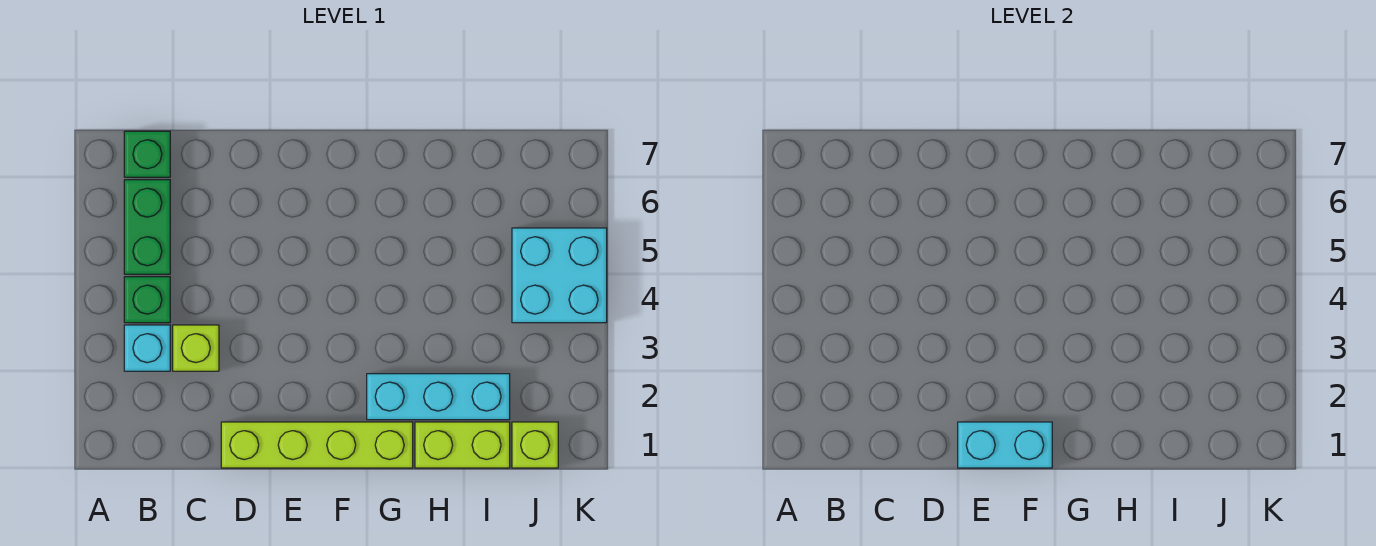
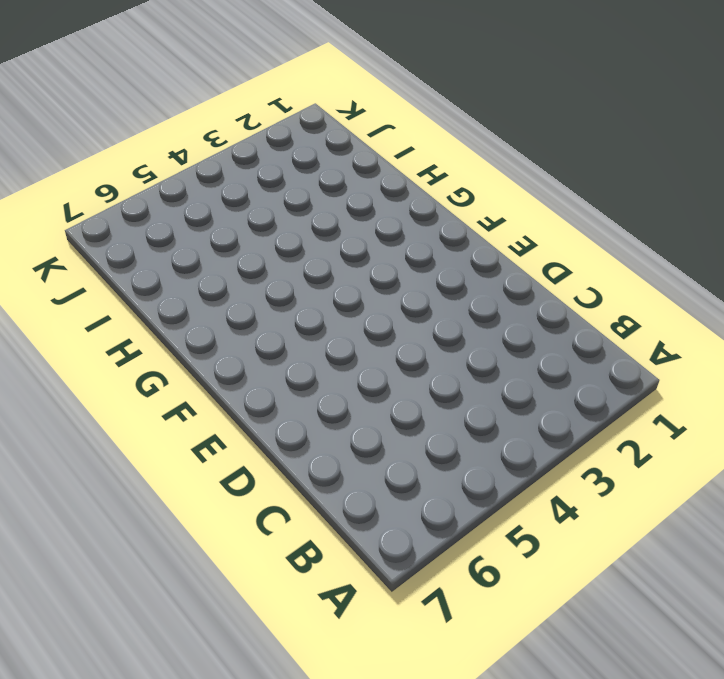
none -> cyan 1x1 brick [124,325,170,371]
none -> green 1x1 brick [124,277,170,323]

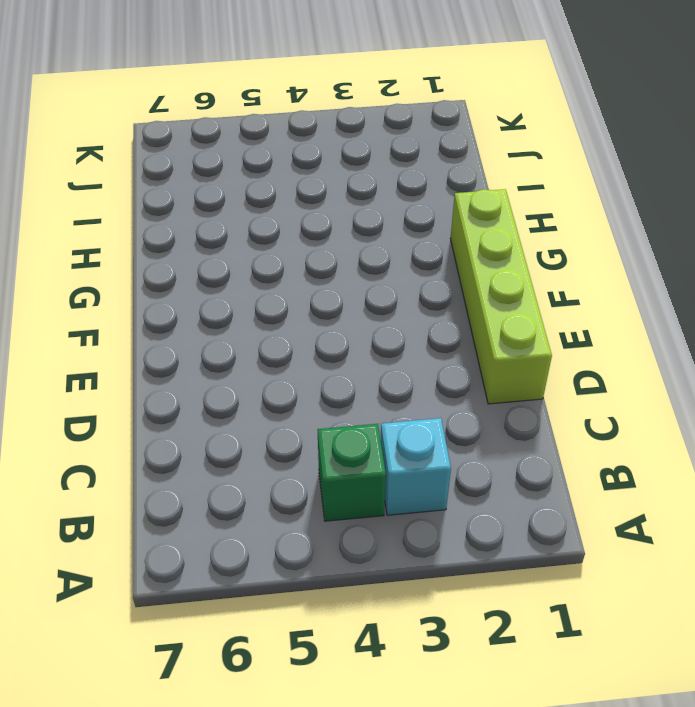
none -> green 1x2 brick [124,180,170,274]
none -> green 1x1 brick [124,131,170,177]

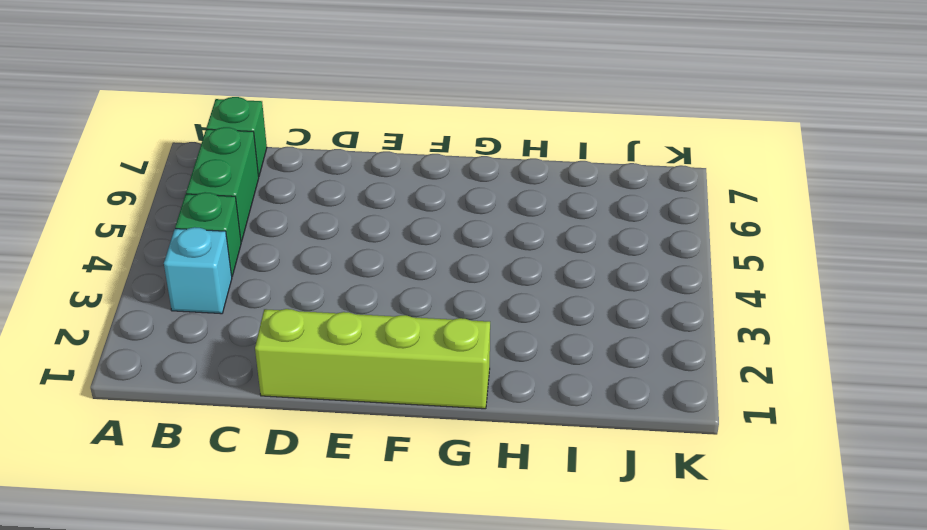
none -> lime 1x1 brick [173,325,219,371]
none -> cyan 1x3 brick [367,374,510,420]

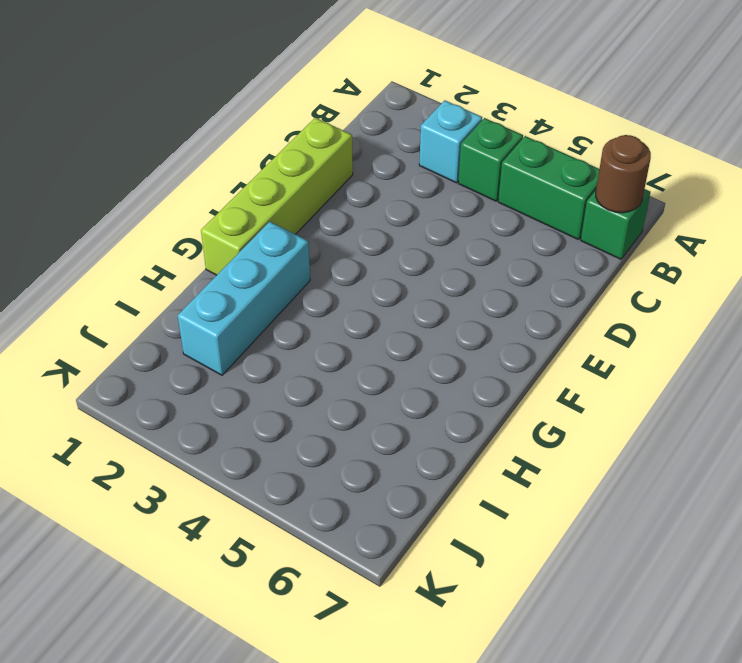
brown 1x1 round brick [596,135,651,213] -> none
none -> lime 1x1 brick [173,325,219,371]
none -> lime 1x2 brick [415,422,510,468]

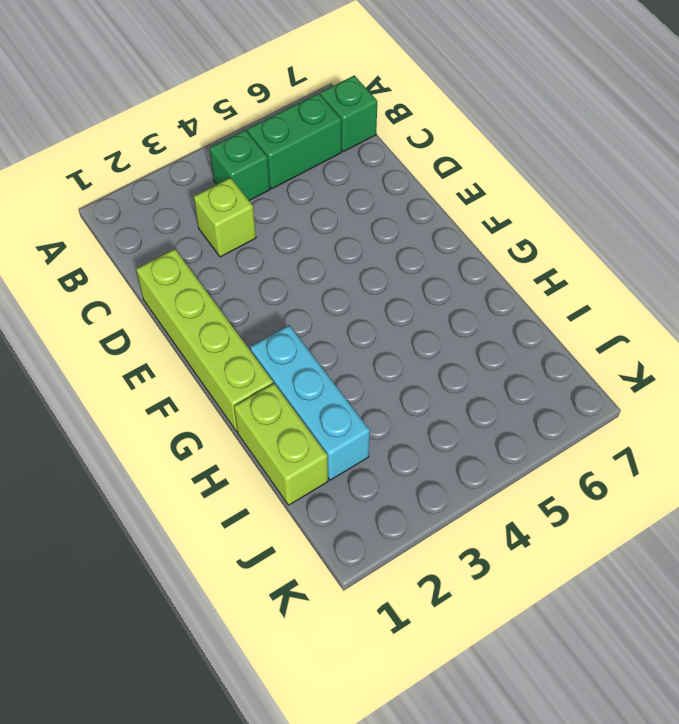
none -> cyan 1x1 brick [124,325,170,371]
none -> lime 1x1 brick [512,422,558,468]

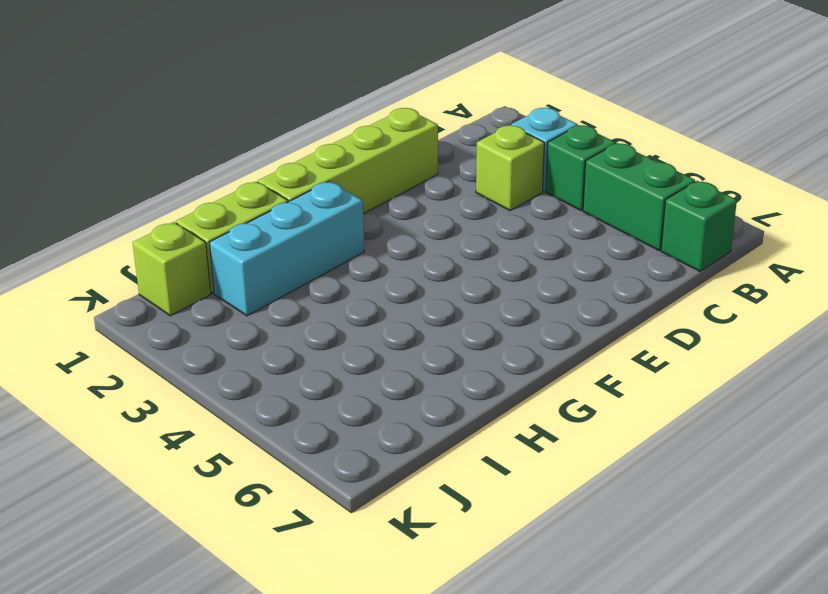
none -> cyan 2x2 brick [512,228,607,323]
none -> cyan 1x2 brick [958,422,1052,468]

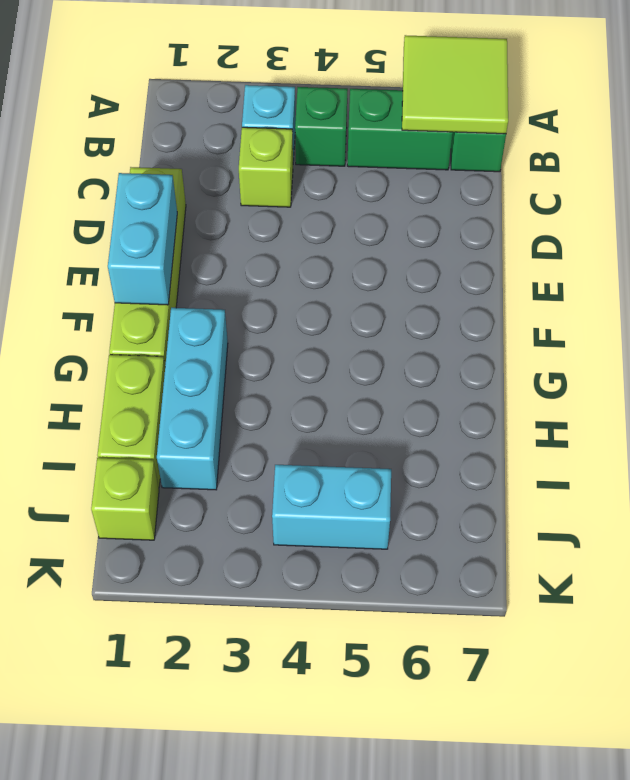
lime 2x2 tile [402,35,508,134] -> none
cyan 1x2 brick [272,465,391,549] -> cyan 2x2 brick [512,228,607,323]

